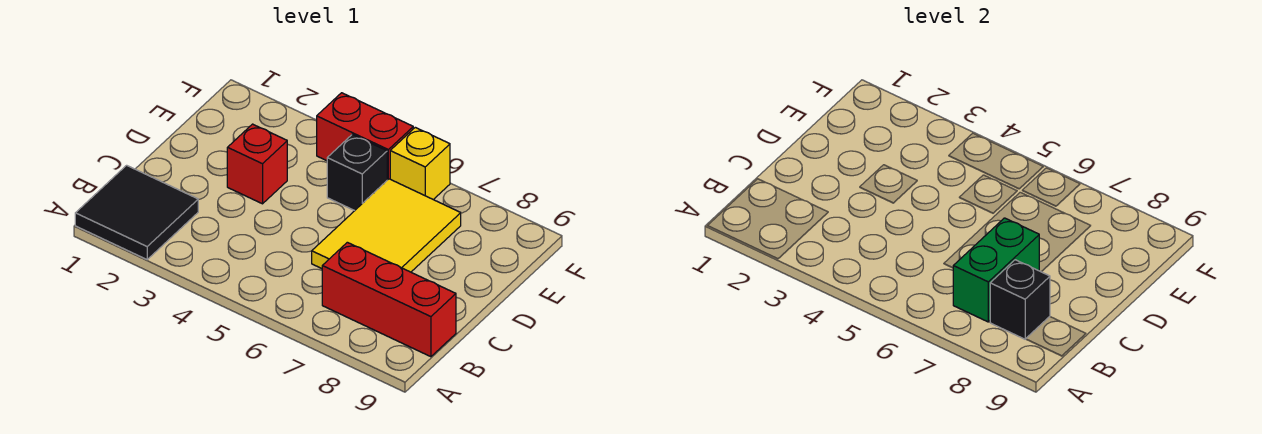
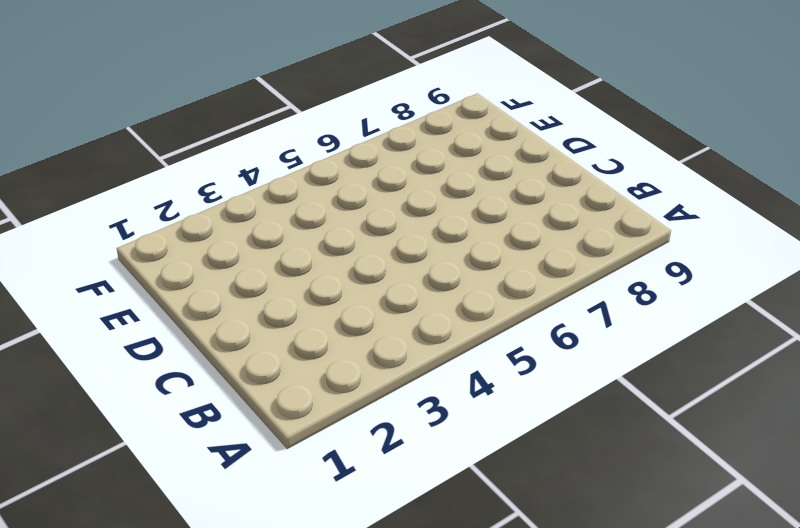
none -> black 2x2 tile [75,165,198,259]
none -> red 1x3 brick [322,242,456,357]

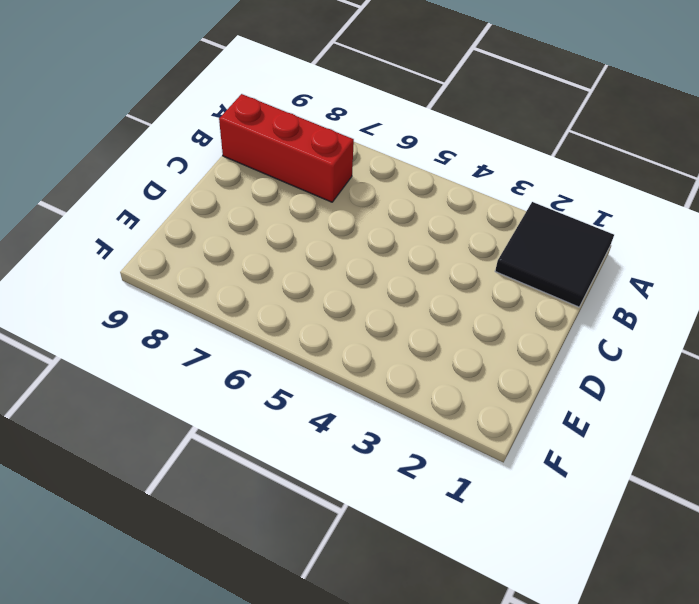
none -> yellow 2x3 tile [312,179,461,272]
none -> red 1x1 brick [227,124,287,204]

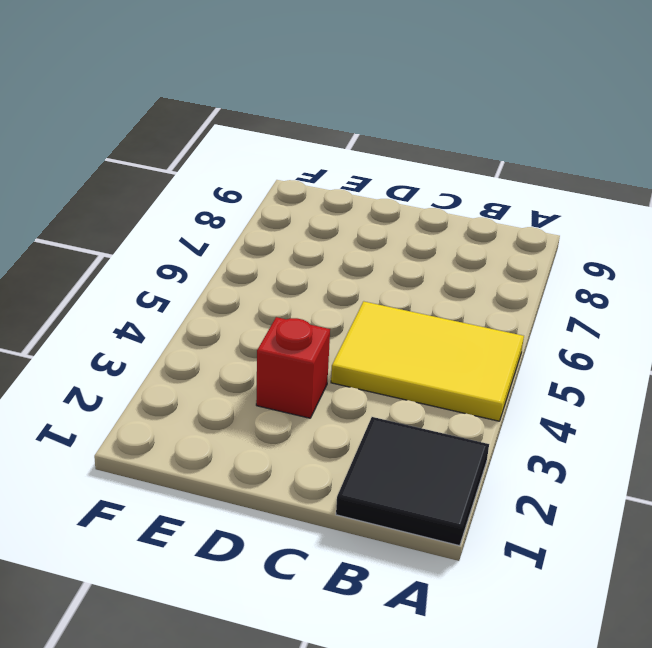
yellow 2x3 tile [331,301,524,421] -> yellow 2x3 tile moved to [312,179,461,272]
none -> red 1x3 brick [322,242,456,357]
none -> black 1x1 brick [327,135,387,211]

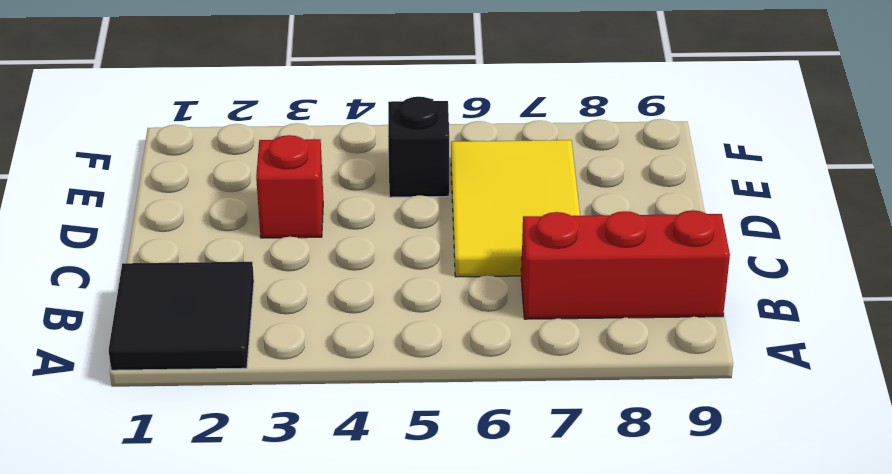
none -> red 1x2 brick [317,93,413,180]
none -> yellow 1x1 brick [390,127,450,200]

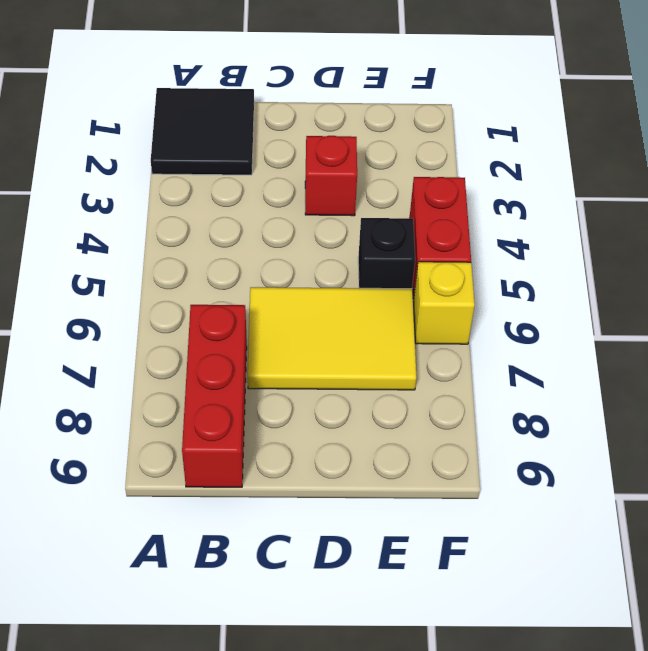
none -> green 1x2 brick [953,218,1039,322]
none -> black 1x1 brick [990,260,1050,339]

